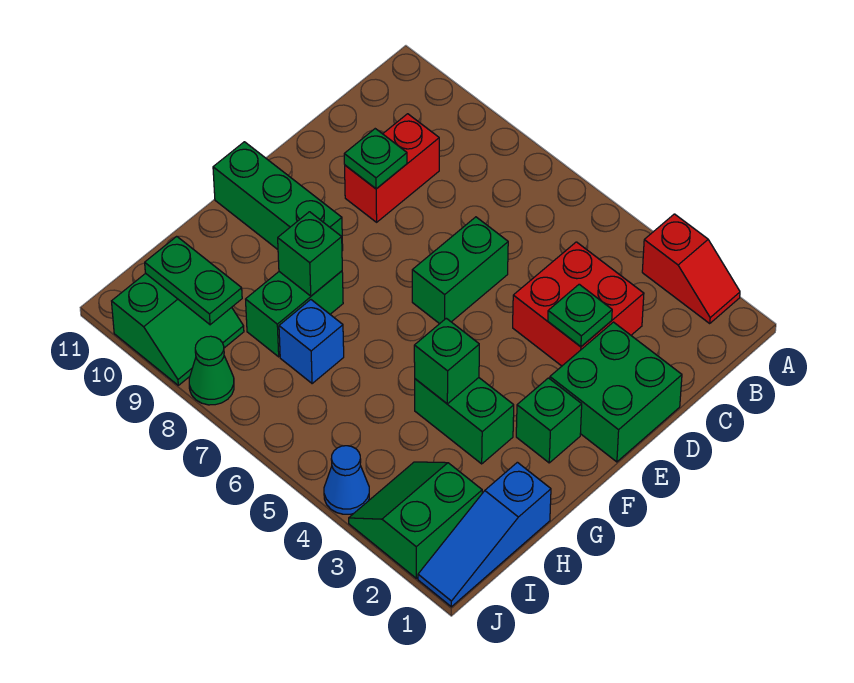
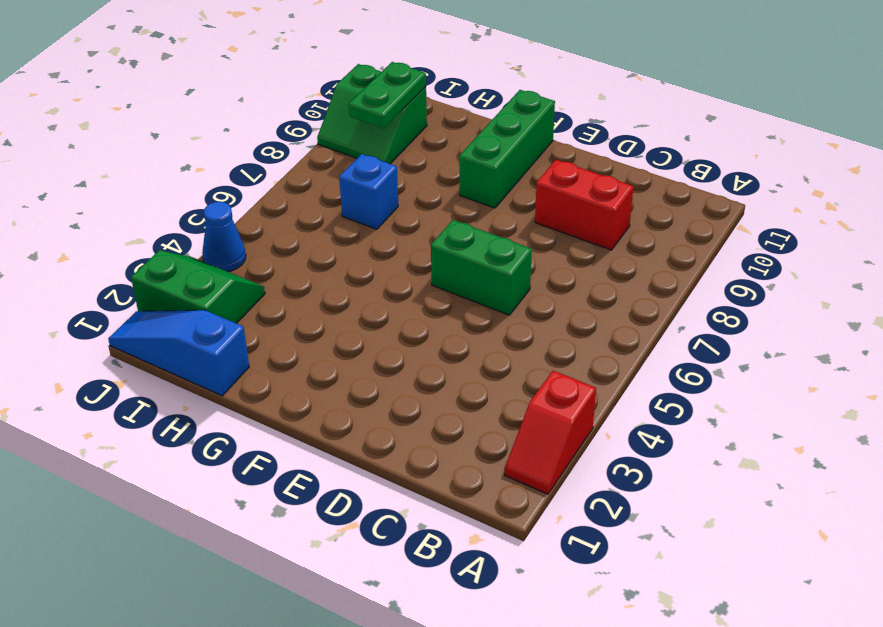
none -> red 2x2 brick [513,242,644,366]
none -> green 2x2 brick [550,322,682,462]
none -> green 1x1 brick [516,378,582,463]

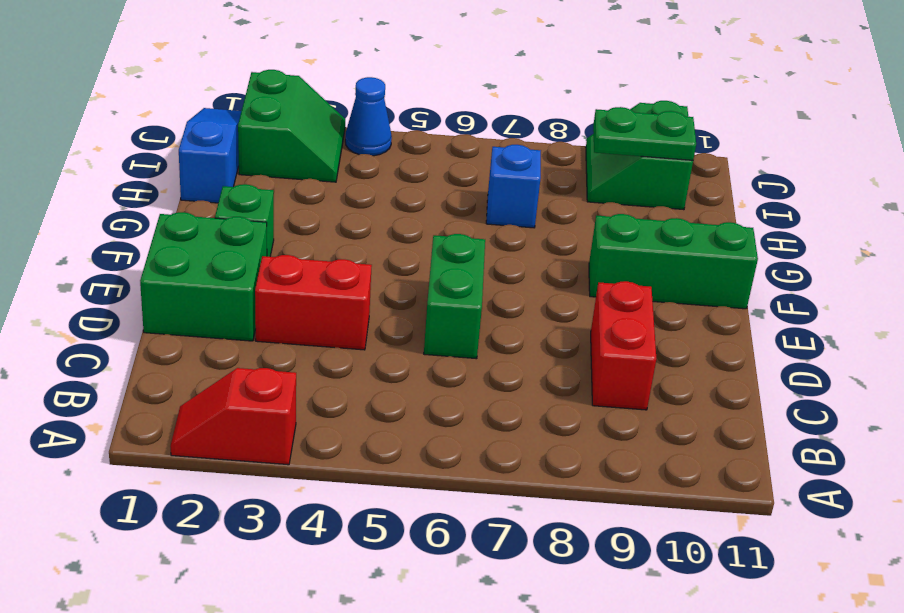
red 1x2 brick [255,255,372,350] -> red 2x2 brick [513,242,644,366]
none -> green 1x2 brick [415,378,514,464]
none -> green 1x2 brick [246,271,343,357]
none -> green 1x1 cone [189,336,234,405]

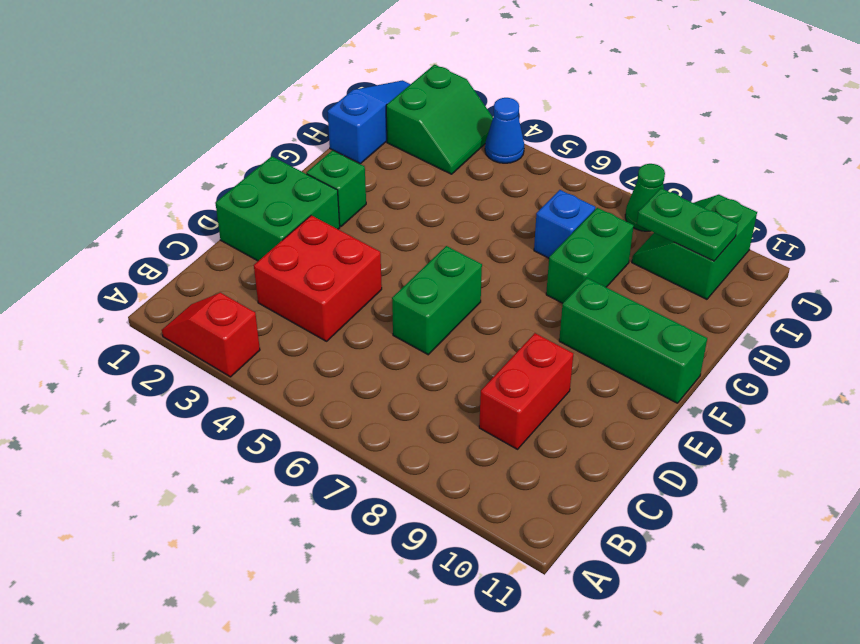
none -> green 1x2 brick [415,378,514,464]
none -> green 1x1 plate [548,284,612,347]
none -> green 1x1 plate [344,129,407,189]

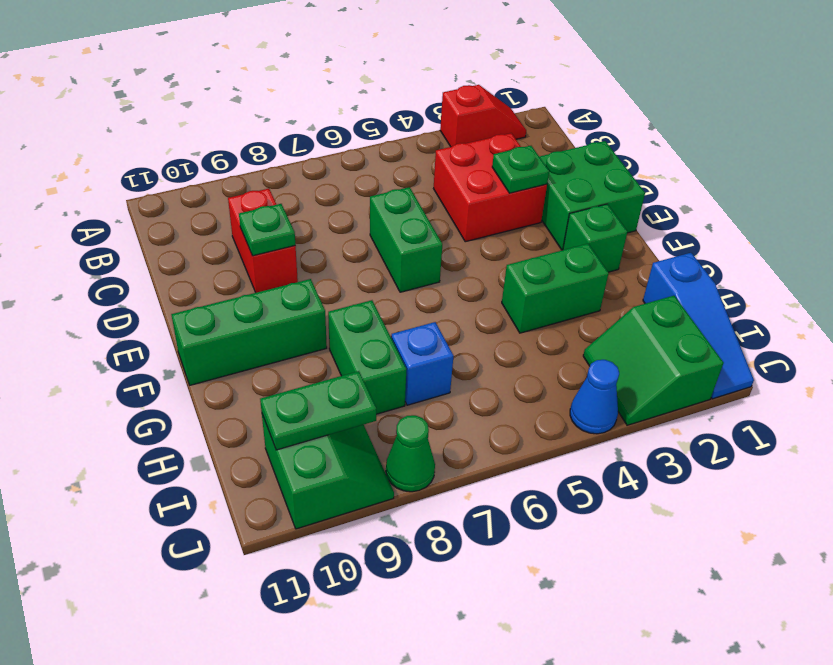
none -> green 1x1 brick [414,318,479,404]
none -> green 1x1 brick [278,212,342,296]

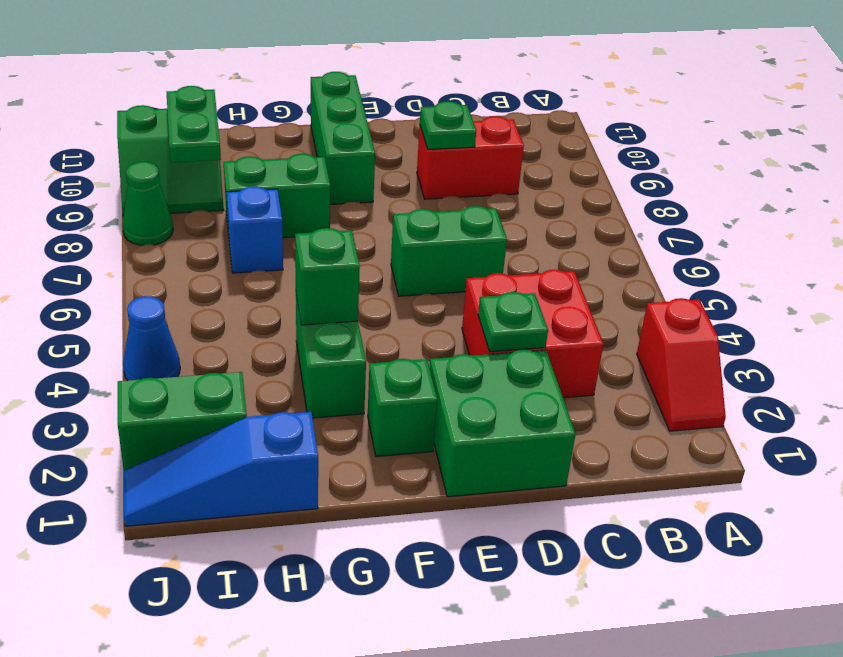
none -> green 1x1 brick [278,212,342,296]

